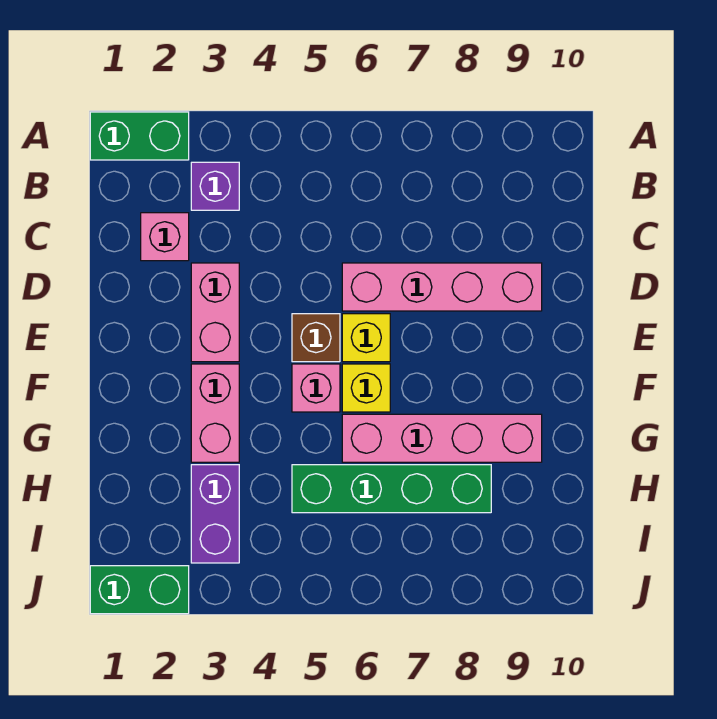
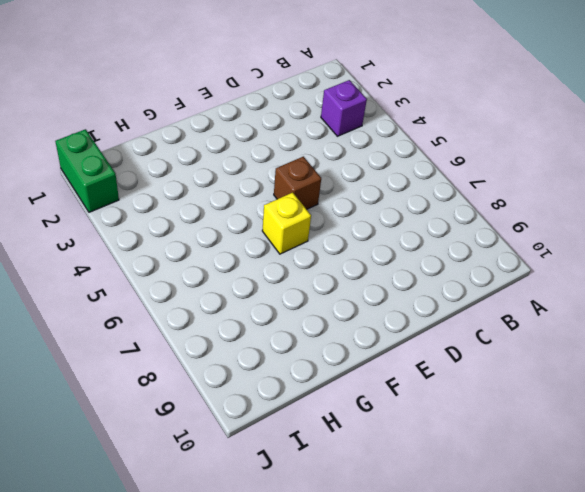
none -> green 1x2 brick [90,112,189,160]
none -> pink 1x1 brick [141,213,189,261]
none -> pink 1x2 brick [191,263,239,362]

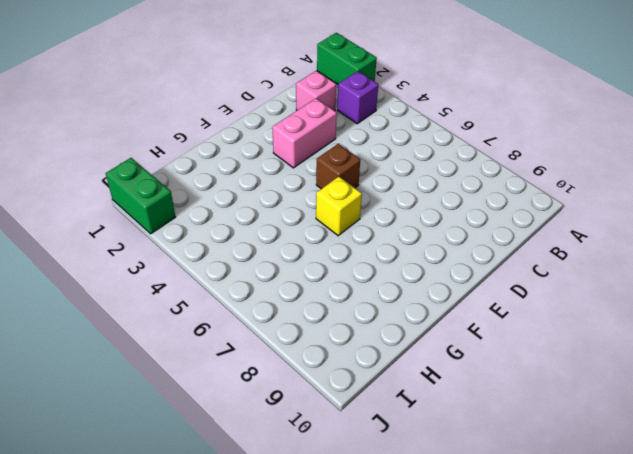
none -> pink 1x4 brick [342,263,542,311]
none -> yellow 1x1 brick [342,314,390,362]
none -> pink 1x2 brick [191,364,239,462]

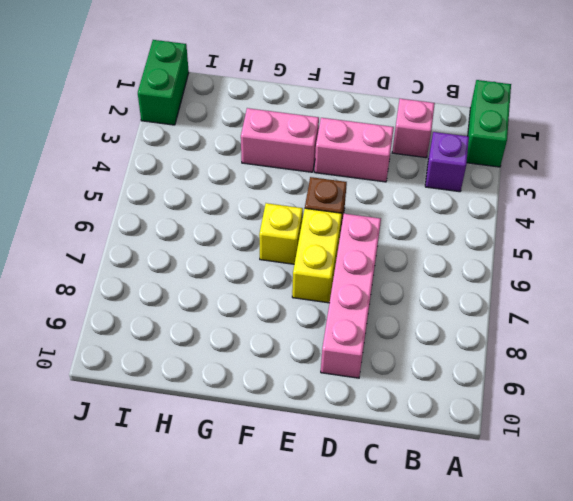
yellow 1x2 brick [292,208,342,303] -> yellow 1x1 brick [342,314,390,362]
none -> pink 1x1 brick [292,364,340,412]
none -> pink 1x4 brick [342,414,542,462]
none -> purple 1x2 brick [191,465,239,563]

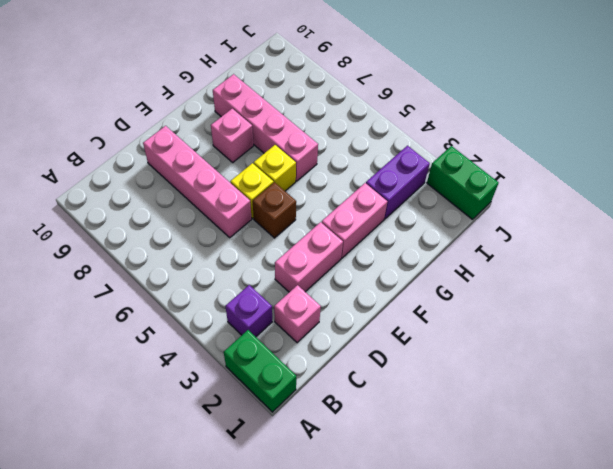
pink 1x1 brick [211,109,253,162] -> pink 1x1 brick moved to [292,364,340,412]
none -> green 1x4 brick [292,465,491,513]

